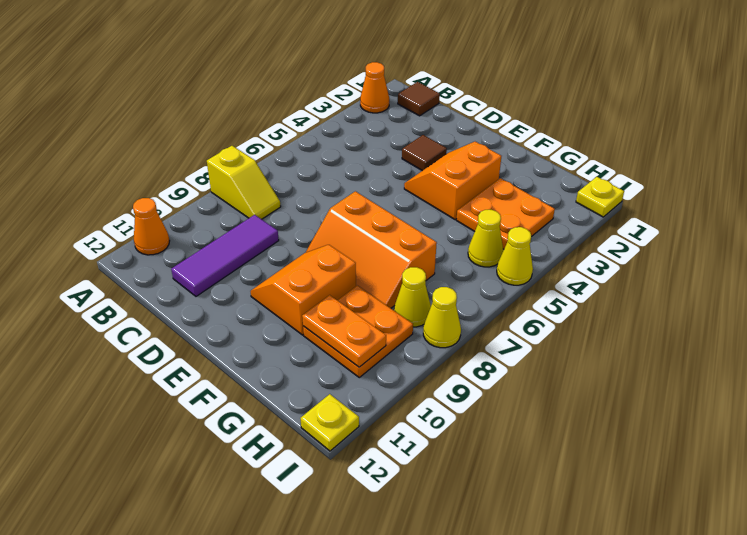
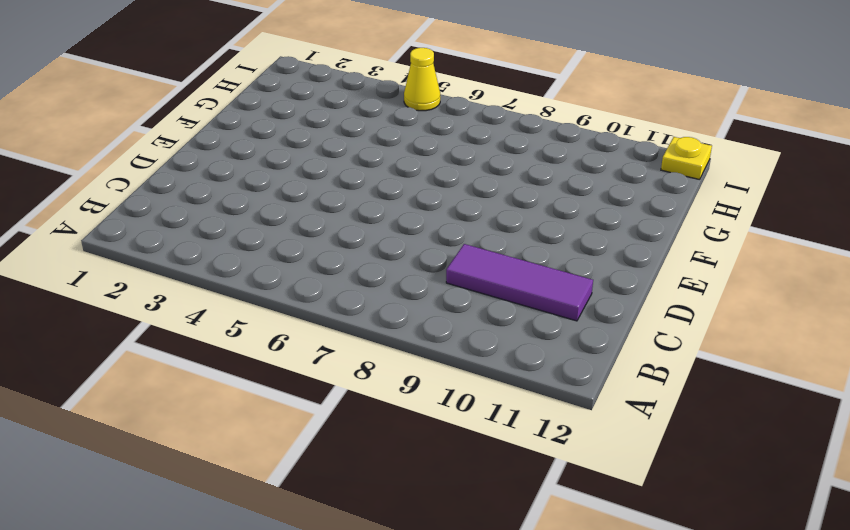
none -> orange 1x1 cone [360,62,389,113]
none -> yellow 1x2 slope [207,146,281,219]
none -> orange 1x1 cone [133,198,170,255]

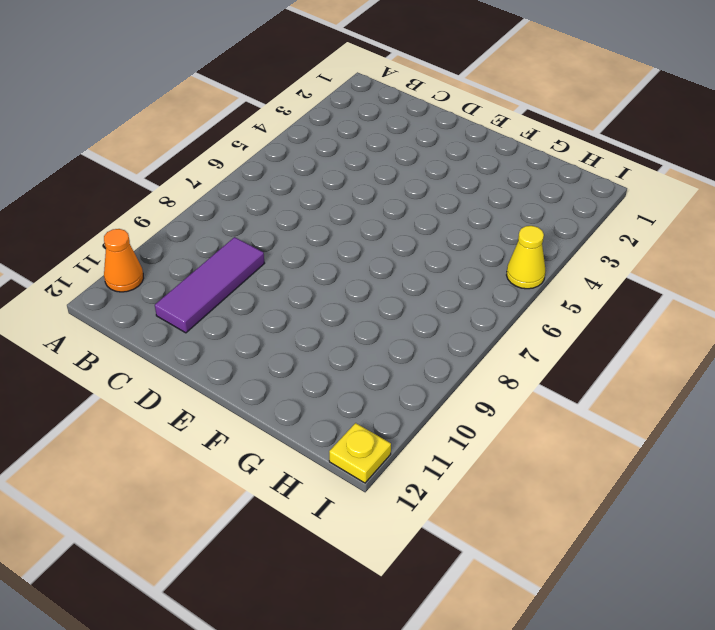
none -> orange 1x1 cone [360,62,389,113]
none -> yellow 1x2 slope [207,146,281,219]
none -> brown 1x1 tile [398,82,440,116]

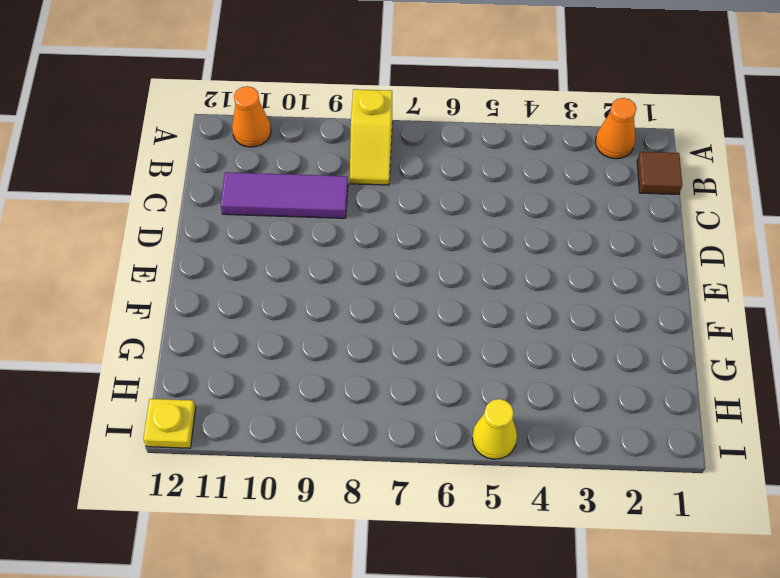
none -> brown 1x1 tile [402,135,447,171]
none -> orange 2x2 slope [404,142,501,220]
none -> orange 2x3 slope [306,191,437,308]

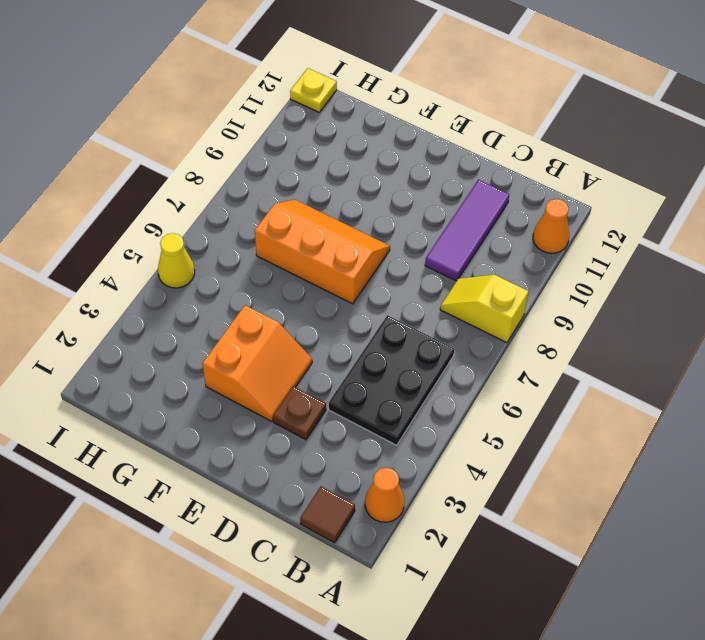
black 2x3 plate [329,315,454,445] -> none
brown 1x1 plate [273,386,326,440] -> brown 1x1 tile [402,135,447,171]
none -> orange 2x2 slope [251,245,356,335]
none -> orange 2x2 plate [456,178,555,249]
none -> orange 2x2 plate [303,286,413,377]

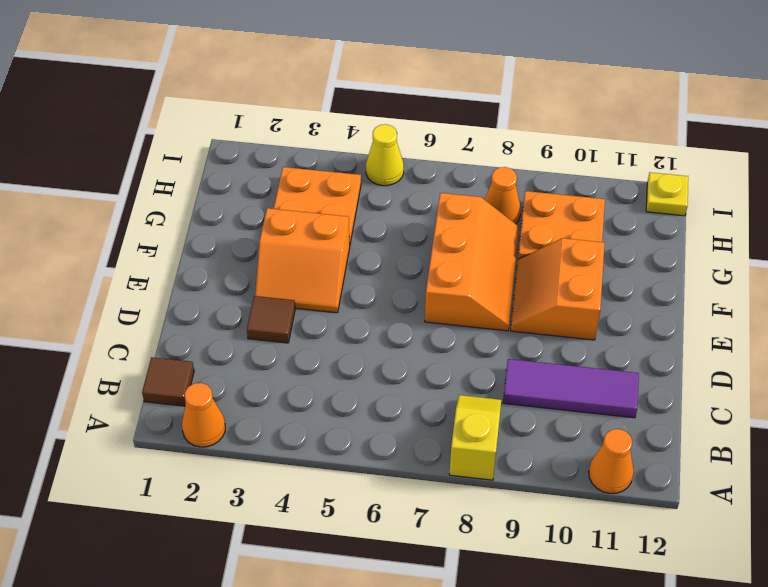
orange 2x2 slope [511,238,605,340] -> orange 2x2 slope turned to [251,245,356,335]
orange 1x1 cone [485,167,521,224] -> yellow 1x1 cone [394,267,431,327]
none -> yellow 1x1 cone [468,210,503,267]
none -> yellow 1x1 plate [576,177,624,217]
none -> yellow 1x1 cone [423,287,461,348]

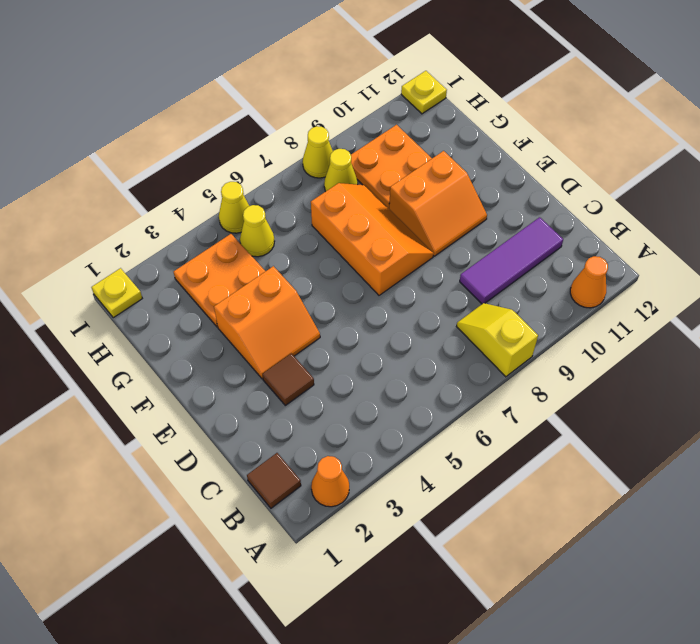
none -> orange 1x2 plate [302,295,386,367]

